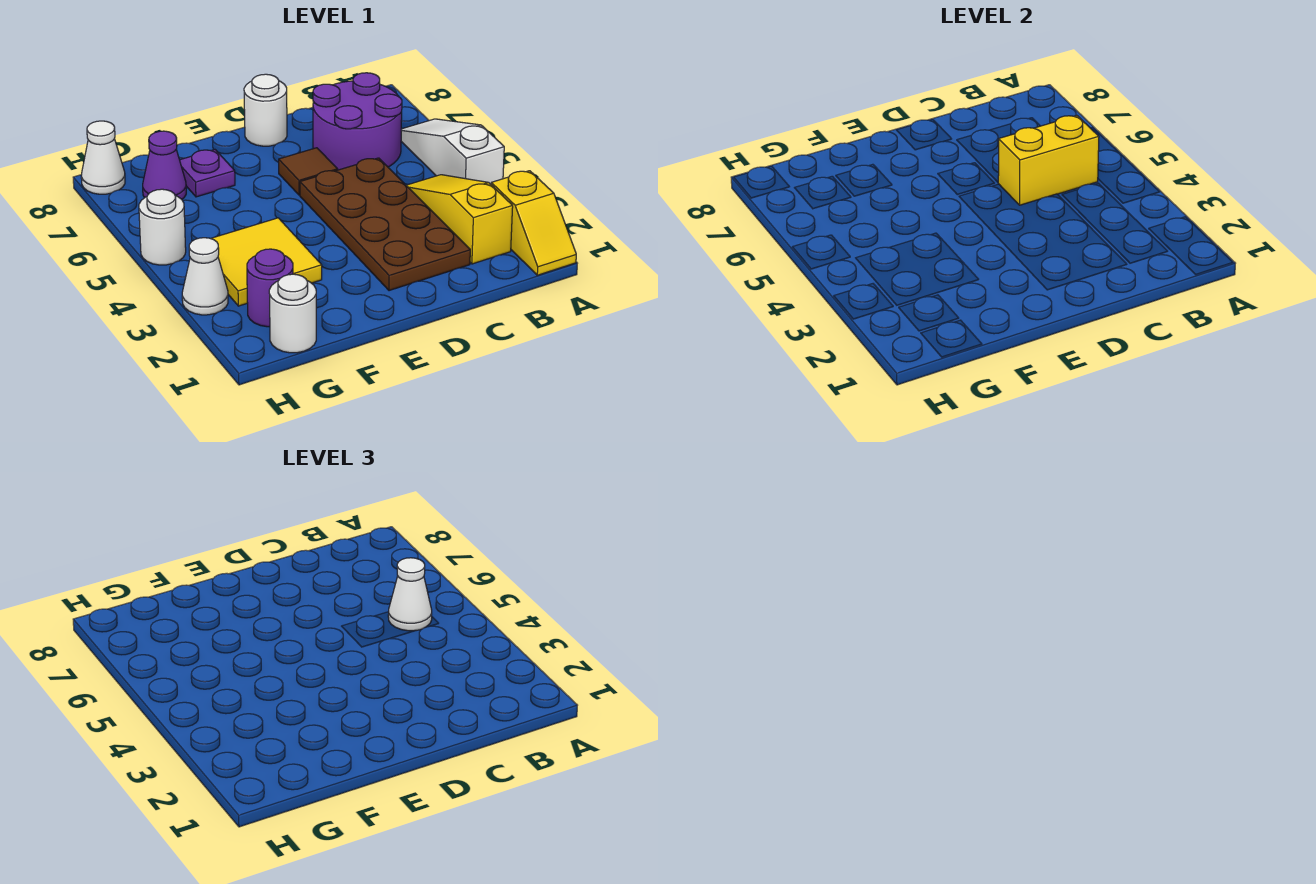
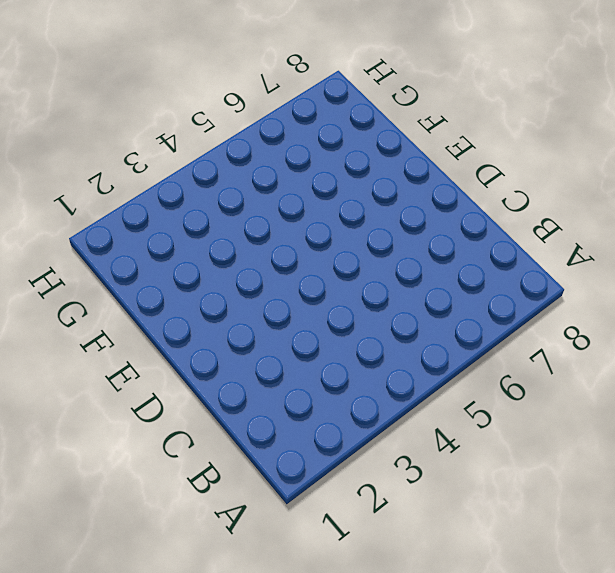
none -> yellow 1x2 slope [491,171,576,275]
none -> white 1x3 slope [401,119,504,184]
none -> yellow 1x3 slope [406,175,513,264]

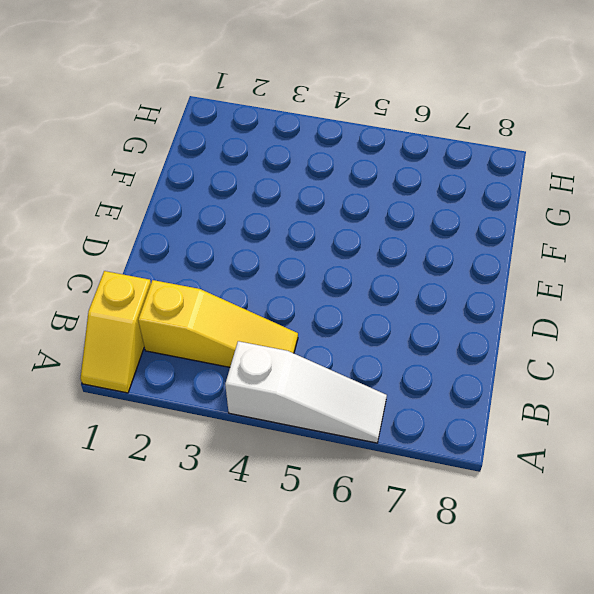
yellow 1x2 slope [80,271,151,393] -> yellow 1x2 slope turned to [491,171,576,275]
none -> purple 2x2 round brick [313,73,402,170]
none -> brown 2x4 plate [300,158,470,291]
none -> brown 1x1 tile [279,148,338,195]

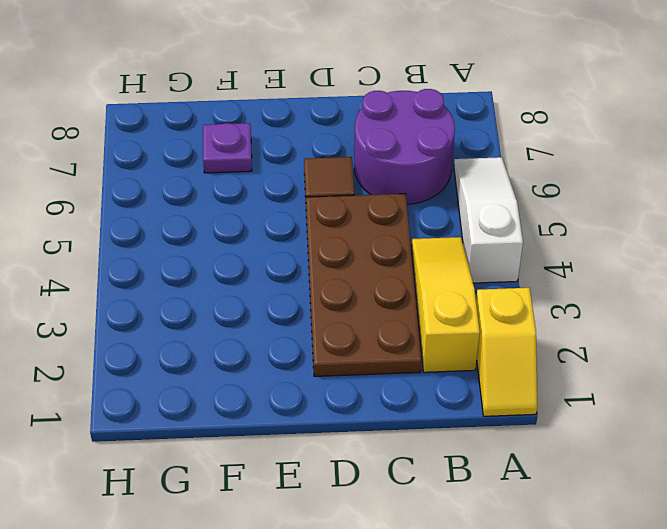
none -> white 1x1 round brick [244,74,287,146]
none -> yellow 2x2 tile [211,218,322,306]
none -> white 1x1 round brick [269,274,316,353]

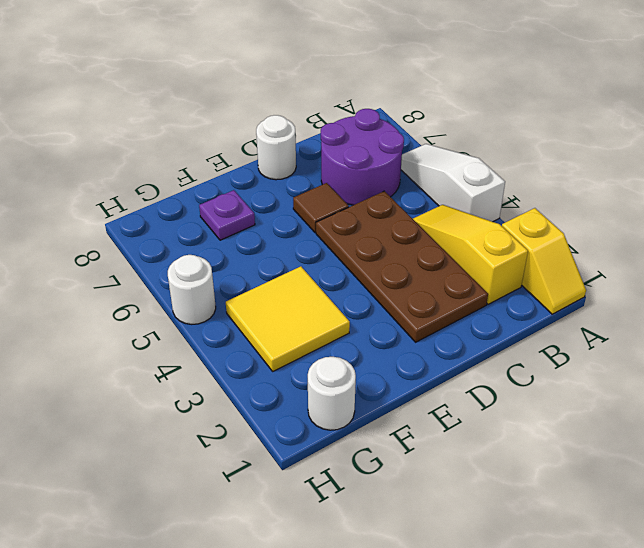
none -> purple 1x1 round brick [247,249,293,327]
none -> purple 1x1 cone [143,131,186,199]
none -> white 1x1 cone [182,238,228,315]

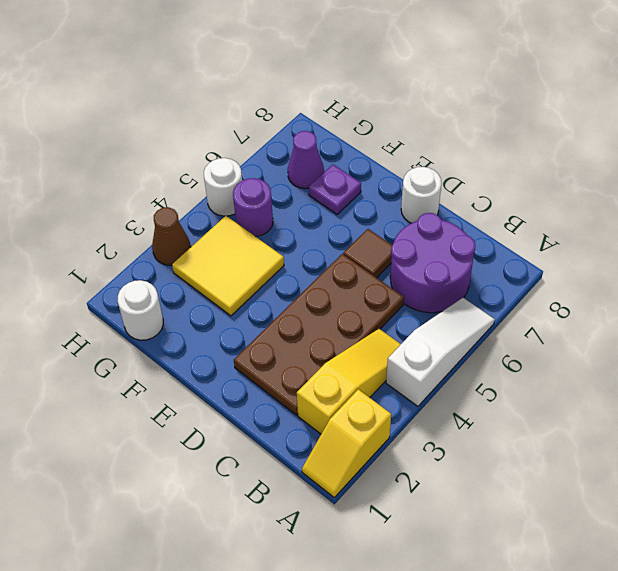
purple 1x1 round brick [233,178,273,236] -> purple 1x1 round brick moved to [247,249,293,327]
brown 1x1 cone [152,207,191,265] -> white 1x1 cone [182,238,228,315]
none -> white 1x1 cone [81,121,125,194]
none -> yellow 1x2 brick [998,116,1099,205]
none -> white 1x1 cone [388,558,432,631]

